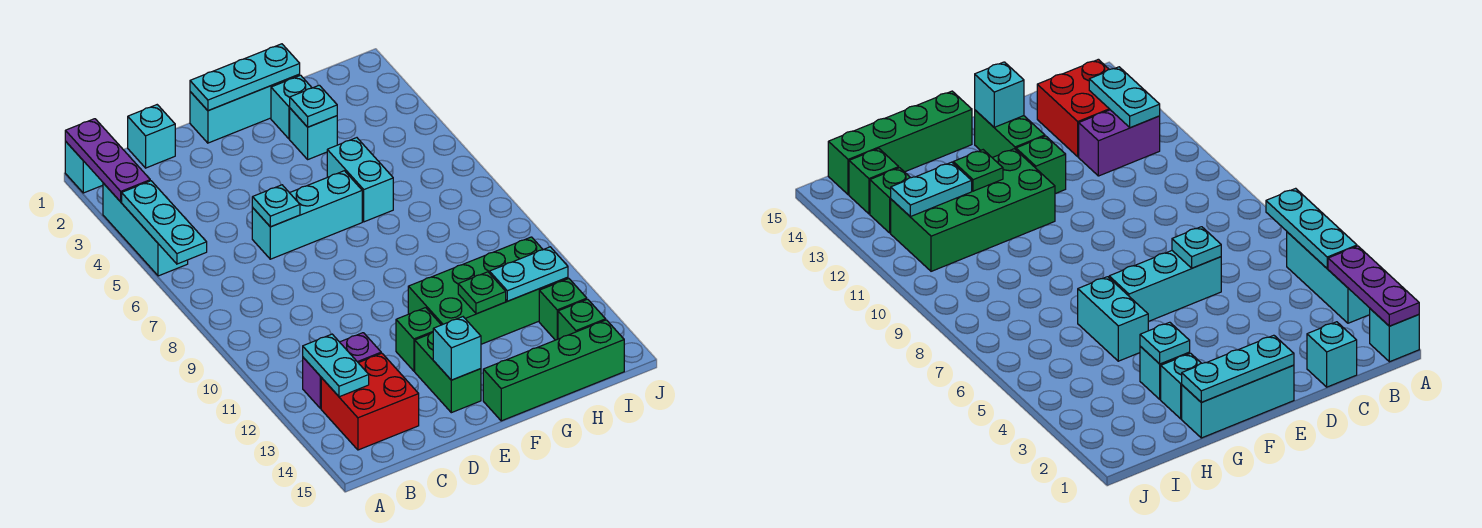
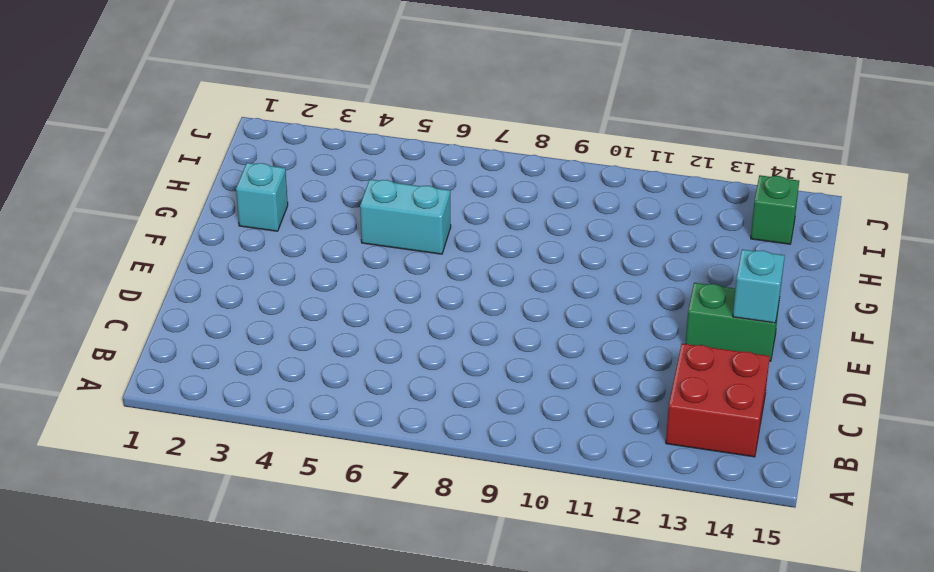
none -> cyan 1x1 brick [65,141,103,193]
none -> cyan 1x3 brick [103,183,188,276]
none -> purple 1x2 brick [303,333,381,409]

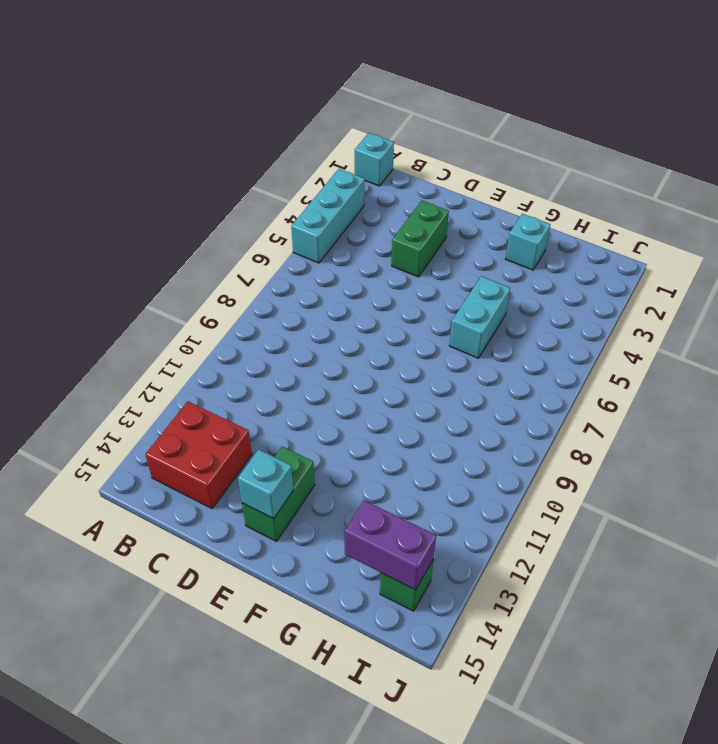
green 1x2 brick [392,201,449,277] -> none
purple 1x2 brick [344,501,436,590] -> purple 1x2 brick moved to [303,333,381,409]
none -> cyan 1x1 brick [128,105,175,168]
none -> cyan 1x3 brick [252,171,362,259]
none -> cyan 1x3 brick [190,74,300,143]

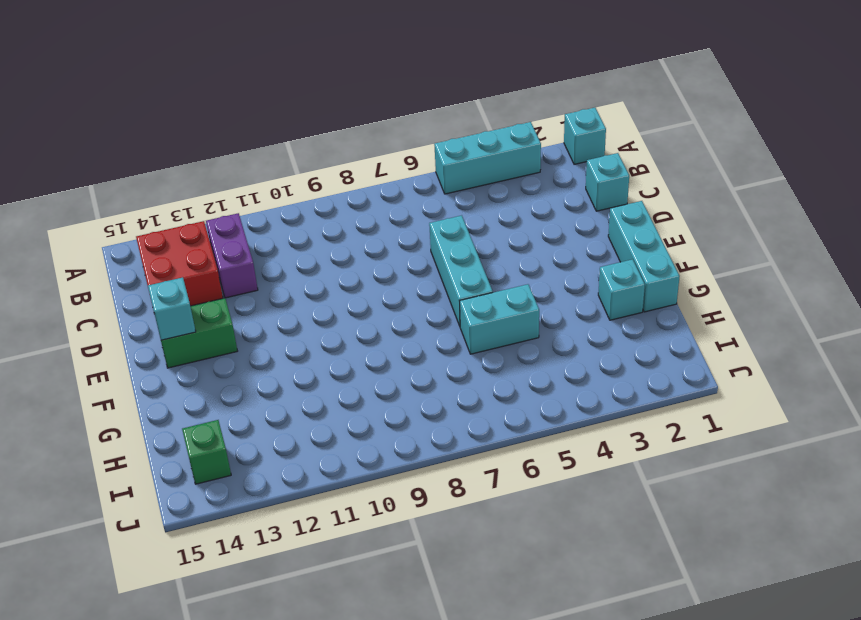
none -> green 1x1 brick [396,308,441,371]
none -> green 2x4 brick [408,237,568,344]
none -> green 1x4 brick [483,320,624,421]

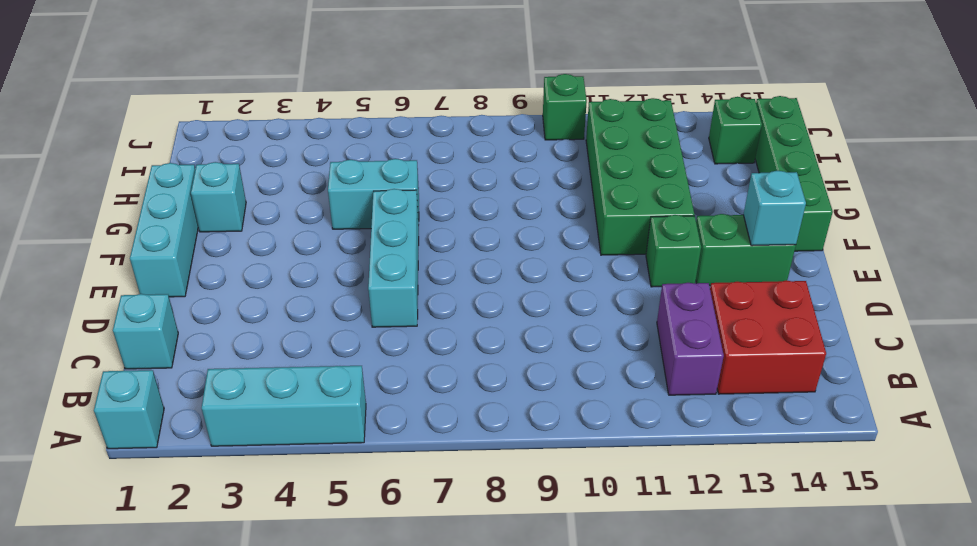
green 1x1 brick [543,74,587,140] -> green 1x1 brick moved to [539,279,587,340]
none -> cyan 1x1 brick [290,108,337,159]
none -> purple 1x3 plate [65,119,150,202]
none -> cyan 1x3 plate [122,181,207,264]

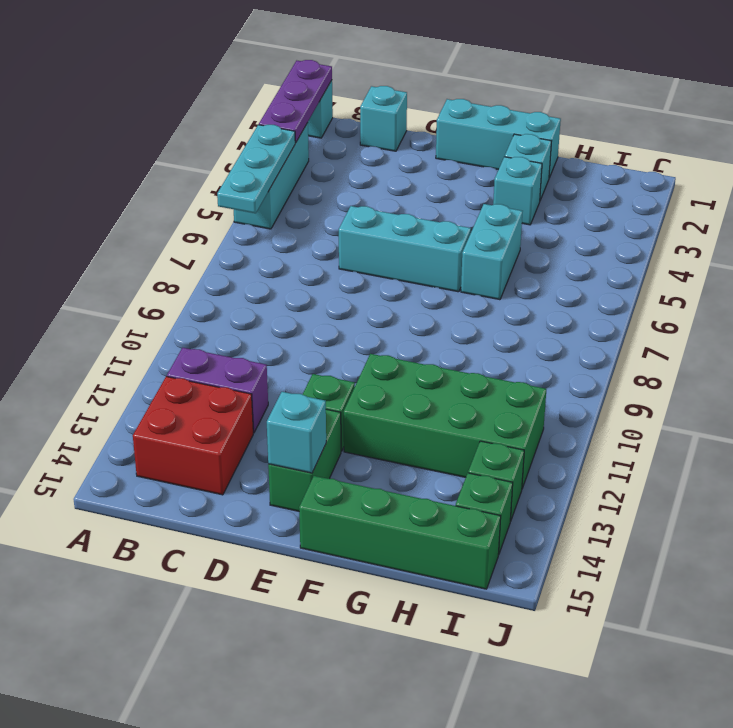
none -> cyan 1x2 plate [303,334,369,397]
none -> cyan 1x1 plate [252,185,300,227]
none -> cyan 1x3 plate [190,44,300,111]

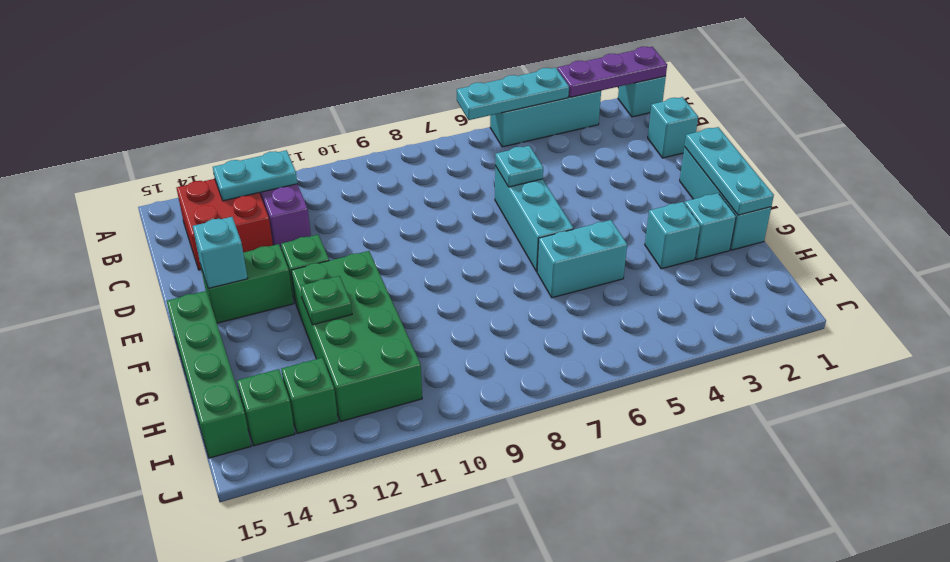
none -> cyan 1x1 plate [290,85,337,127]
none -> cyan 1x2 plate [489,247,568,301]

